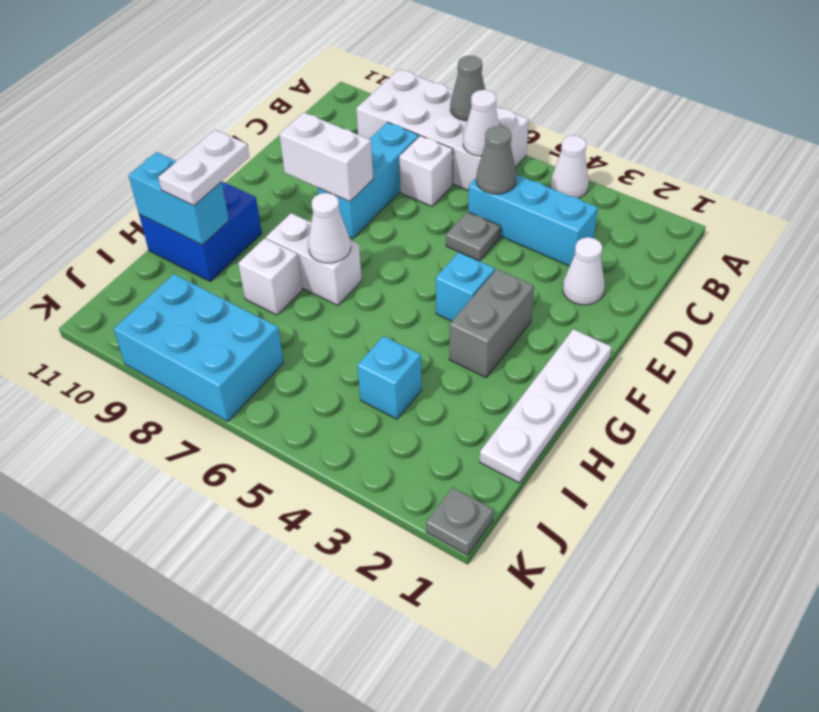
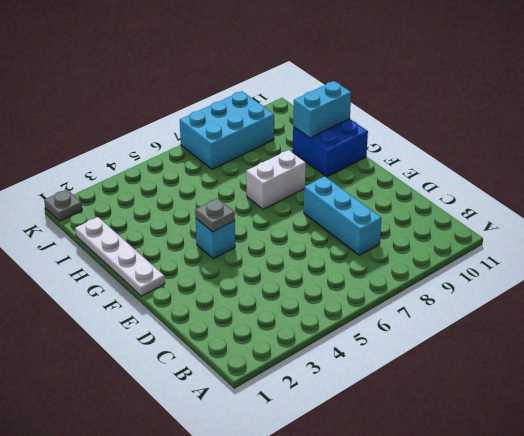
grey 1x1 plate [195,198,235,232] -> grey 1x1 plate moved to [446,212,501,261]
none -> white 1x1 cone [550,135,589,198]
none -> white 2x4 brick [356,69,529,191]
none -> cyan 1x3 brick [468,174,598,266]

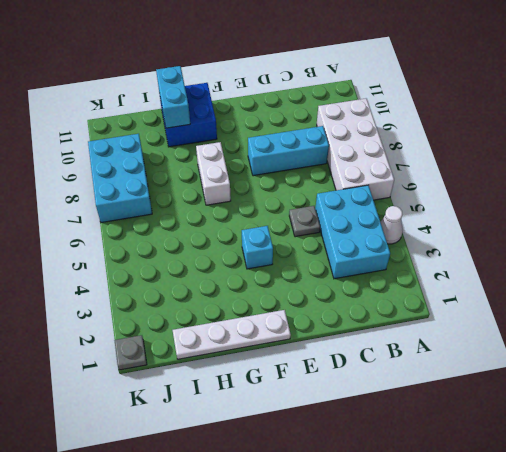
cyan 2x3 brick [315,185,390,279] -> cyan 1x3 brick [468,174,598,266]
none -> white 1x1 brick [399,136,453,206]
none -> white 1x1 cone [563,237,605,305]
none -> grey 1x2 brick [449,269,534,377]

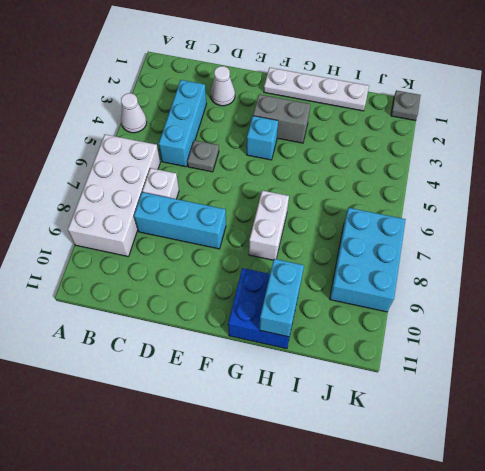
none -> white 1x1 brick [238,238,302,315]
none -> cyan 1x1 brick [357,336,422,419]
none -> grey 1x1 cone [450,56,485,121]

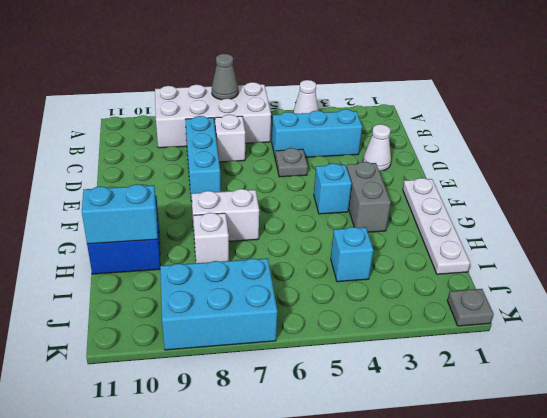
none -> white 1x1 cone [463,90,499,156]
none -> grey 1x1 cone [476,126,517,194]
none -> white 1x2 brick [279,112,373,202]

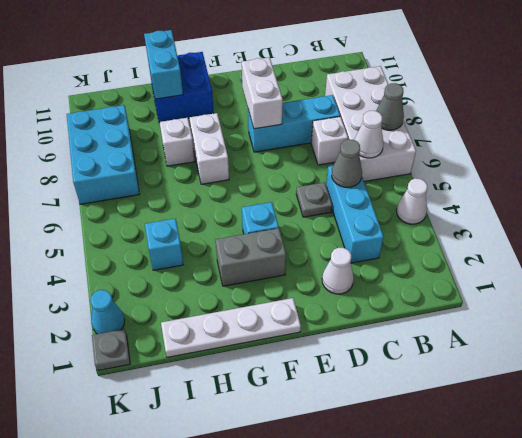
cyan 1x1 cone [90,290,125,334] -> none
none -> white 1x1 cone [308,193,351,263]
none -> white 1x2 plate [158,130,249,205]

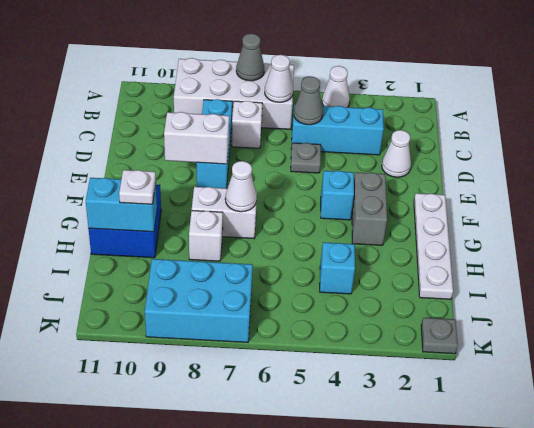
white 1x1 plate [119,170,156,204] -> white 1x2 plate [158,130,249,205]

